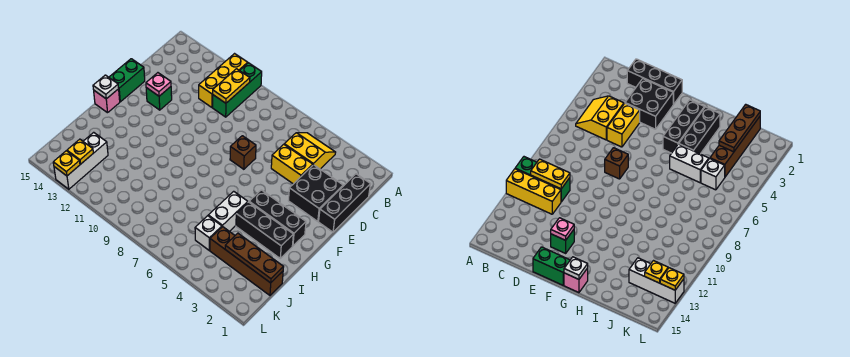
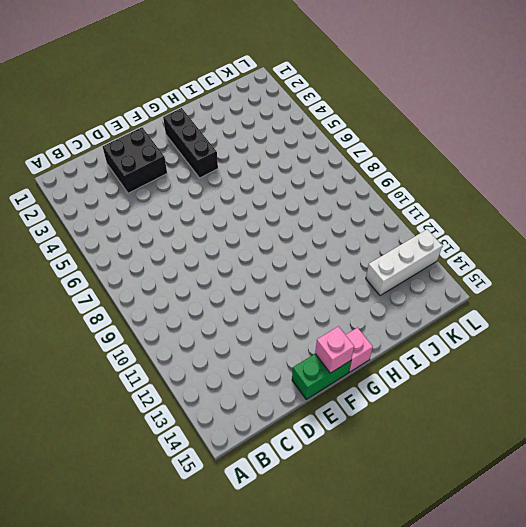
pink 1x1 brick [315,326,354,373] -> none
none -> green 1x3 brick [213,63,262,117]
none -> yellow 1x3 brick [199,54,248,107]
none -> yellow 2x2 slope [284,133,336,169]

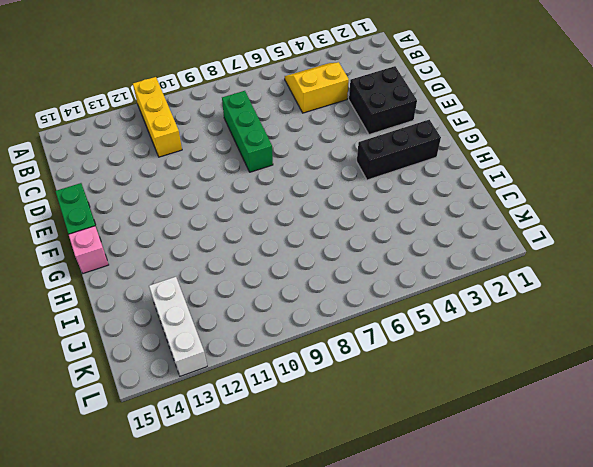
green 1x3 brick [222,91,273,172] -> green 1x3 brick moved to [213,63,262,117]
none -> black 1x3 brick [319,174,370,232]
none -> yellow 1x2 brick [271,144,313,184]
none -> brown 1x1 brick [230,136,256,169]

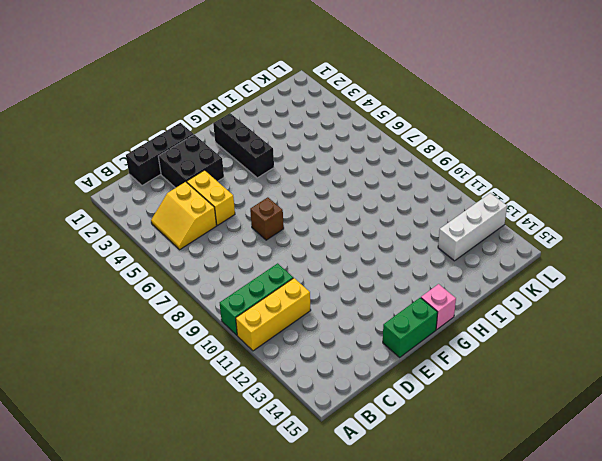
none -> green 1x1 brick [146,87,172,110]
none -> black 1x3 brick [236,202,293,258]
none -> white 1x2 brick [208,191,248,231]

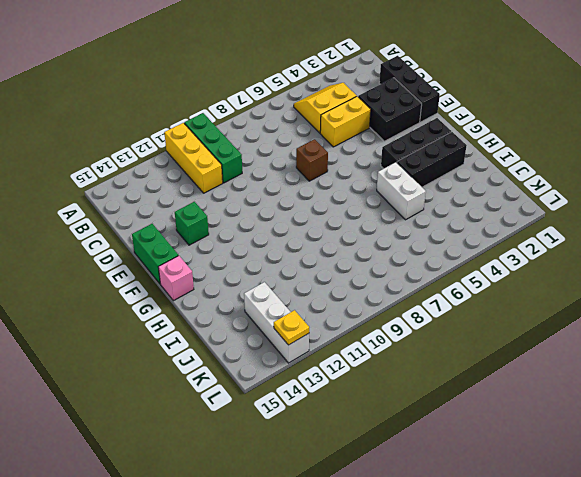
none -> brown 1x4 brick [210,227,283,295]
none -> white 1x1 brick [195,216,222,250]
none -> yellow 1x2 plate [213,69,250,103]

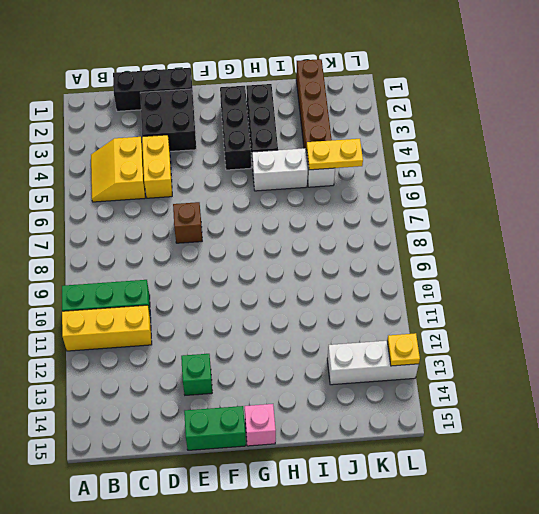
yellow 1x2 plate [307,139,363,170] -> yellow 1x2 plate moved to [213,69,250,103]
none -> pink 1x1 plate [146,73,171,96]
none -> white 1x1 plate [93,75,119,99]
none -> brown 1x3 plate [225,233,283,283]

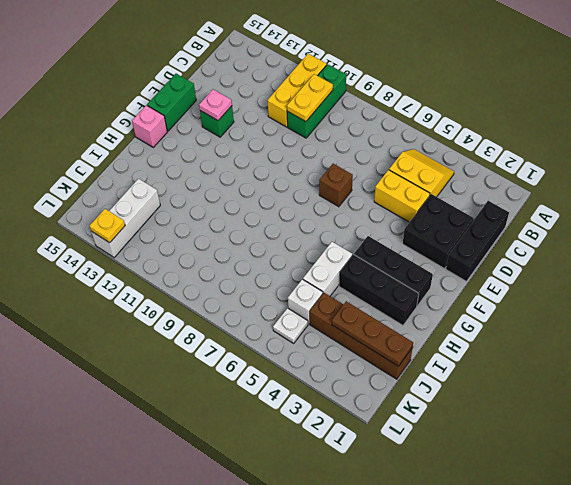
white 1x1 plate [273,308,308,343] -> white 1x1 plate moved to [93,75,119,99]
none -> yellow 1x1 plate [67,139,93,164]

